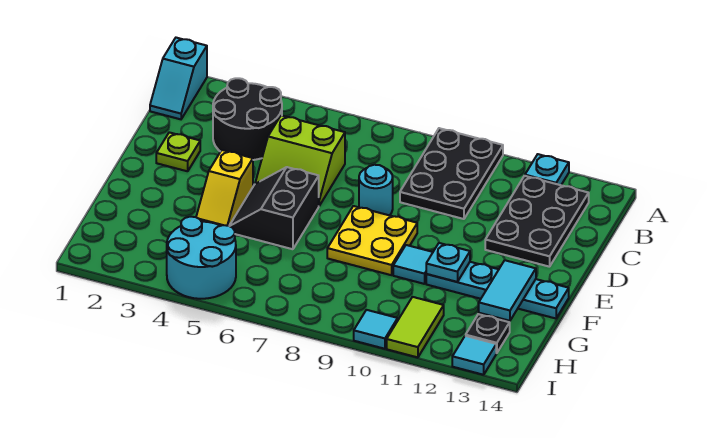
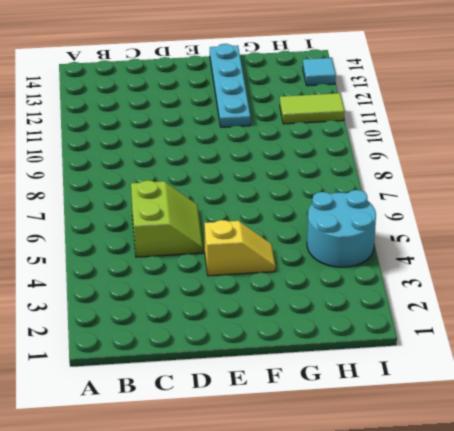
none -> cyan 1x2 slope [150,38,207,119]
none -> black 2x3 plate [400,128,503,219]
none -> cyan 1x1 plate [525,154,569,185]

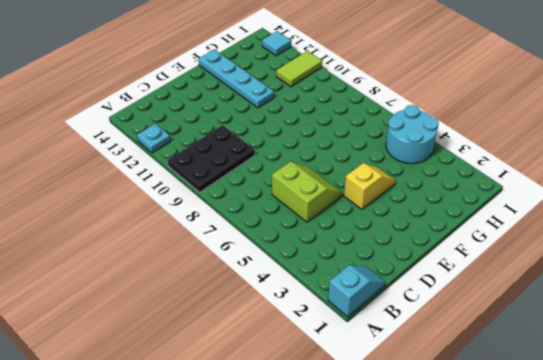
none -> black 2x2 round brick [213,78,282,160]
none -> black 2x3 plate [485,176,589,267]
none -> lime 1x1 plate [156,132,200,171]

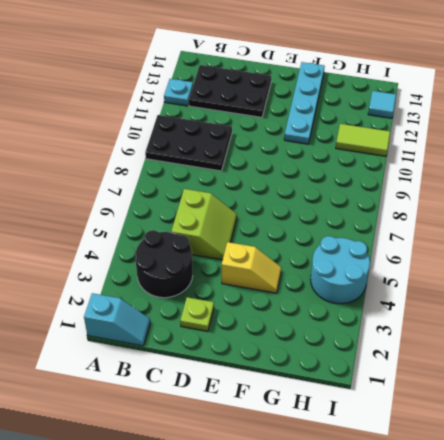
none -> cyan 1x1 round brick [359,165,393,215]
none -> black 2x2 slope [229,167,319,249]
none -> yellow 2x2 plate [327,206,417,275]

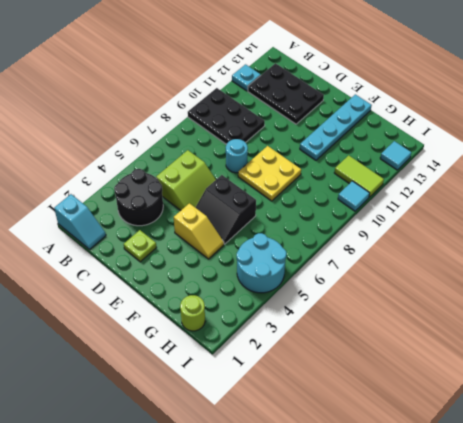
lime 1x1 round brick [180,295,205,331] -> none
none -> cyan 1x1 tile [393,245,433,284]
none -> black 1x1 plate [466,314,510,353]
none -> cyan 1x1 plate [426,243,470,282]

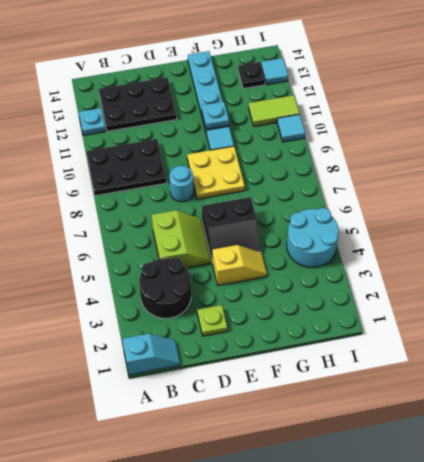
none -> cyan 1x2 tile [479,260,536,321]

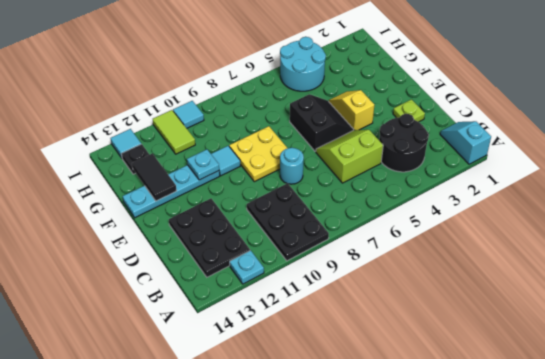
black 1x2 tile [132,154,177,201] -> cyan 1x2 tile [479,260,536,321]

